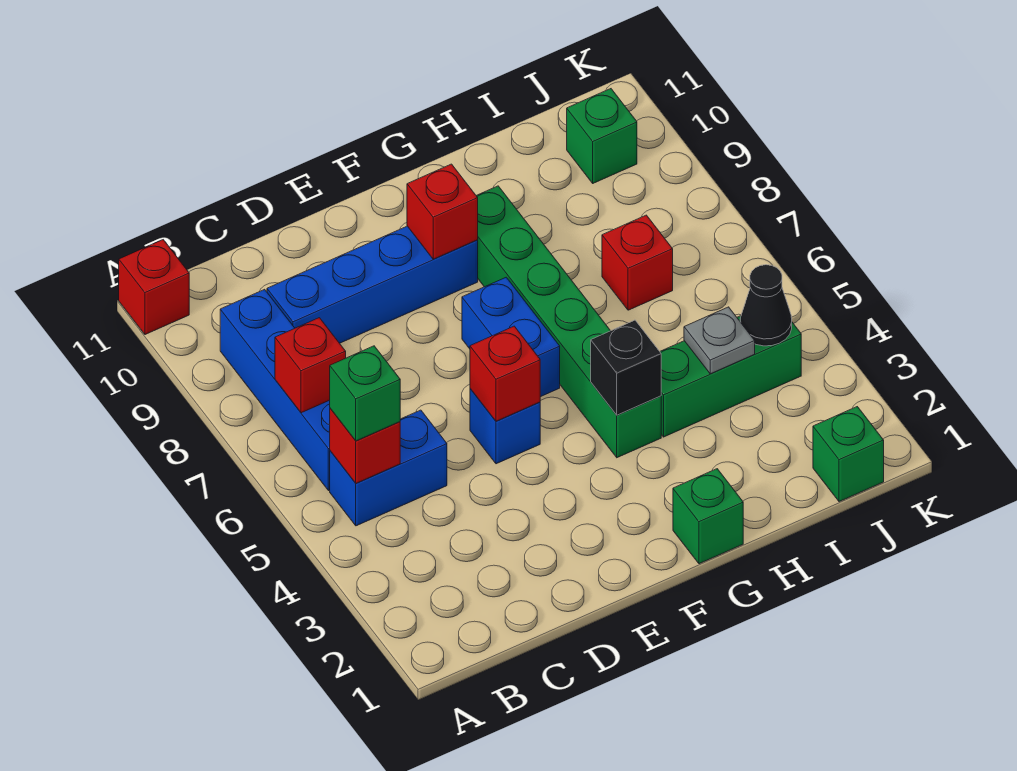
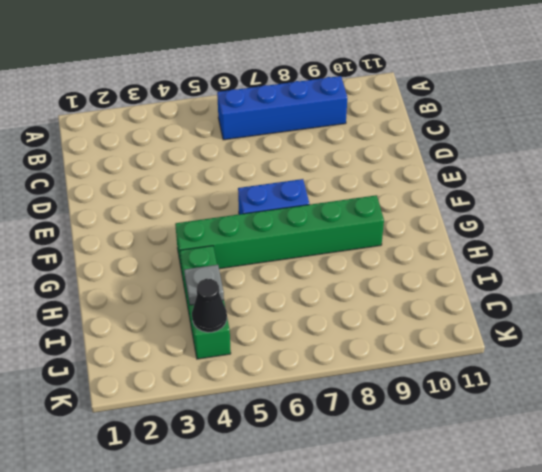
none -> red 1x1 brick [119,240,189,335]
none -> blue 1x2 brick [330,410,447,526]
none -> blue 1x4 brick [267,226,478,343]

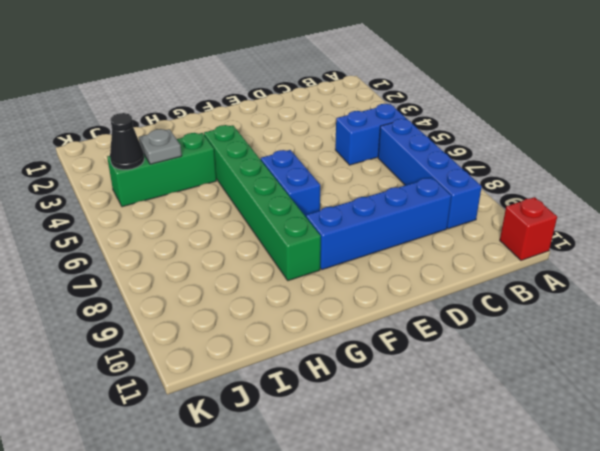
none -> blue 1x1 brick [470,389,540,464]
none -> green 1x1 brick [673,469,743,564]
none -> red 1x1 brick [602,215,673,310]

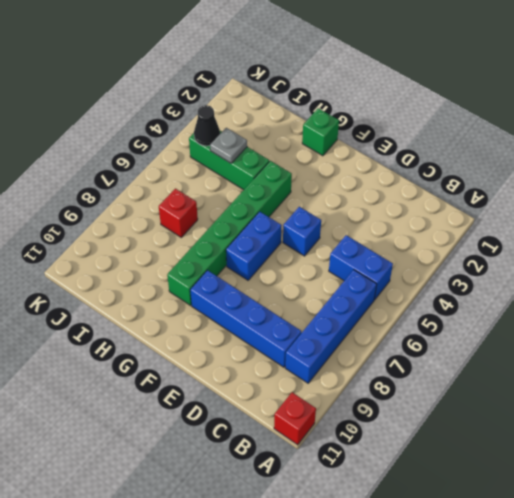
none -> green 1x1 brick [813,407,884,502]
none -> green 1x1 brick [567,89,637,183]
none -> red 1x1 brick [330,409,400,483]

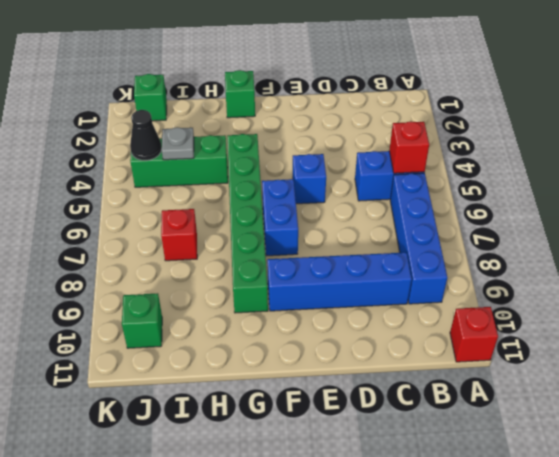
none -> red 1x1 brick [275,318,346,413]
none -> red 1x1 brick [470,326,540,421]
none -> red 1x1 brick [407,164,478,259]

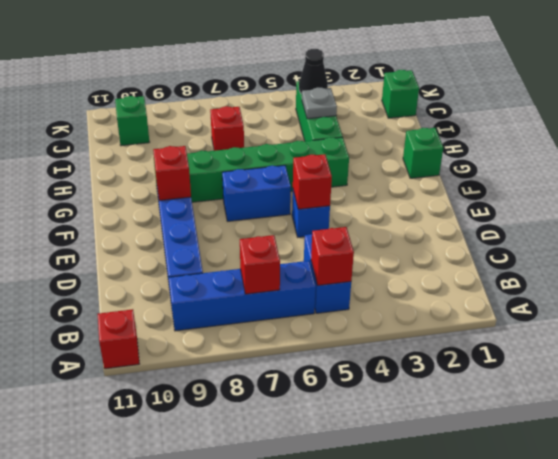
none -> black 1x1 brick [591,320,661,415]
none -> green 1x1 brick [330,346,400,441]

